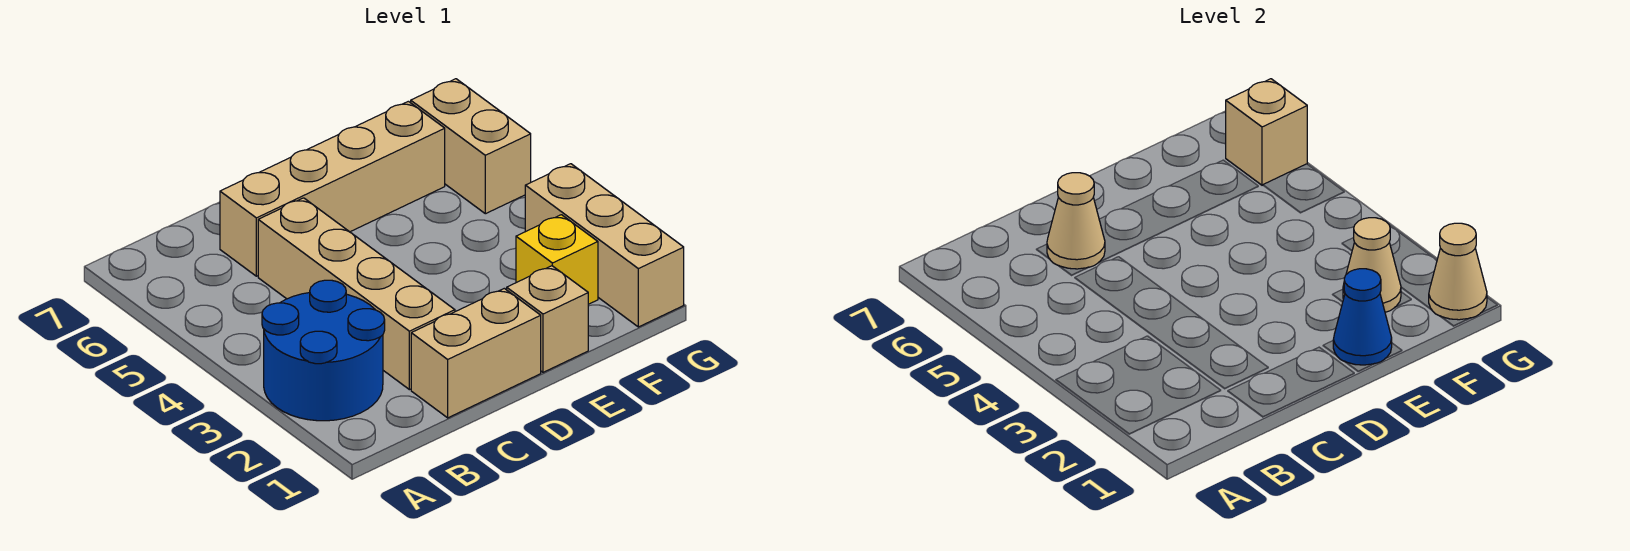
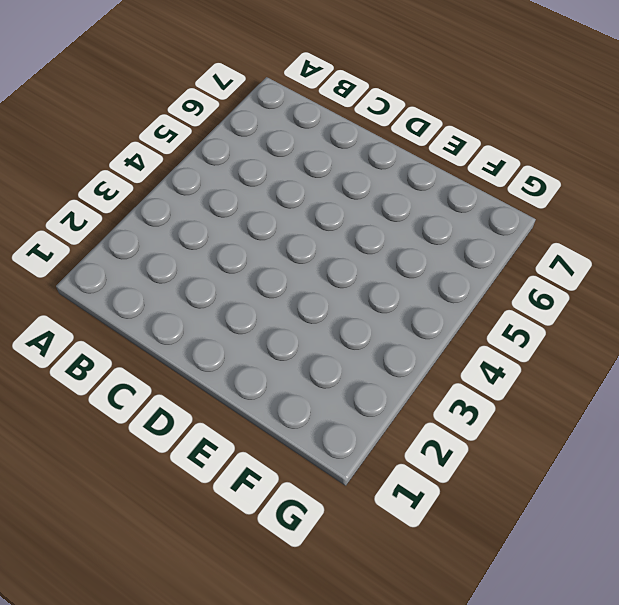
none -> blue 2x2 round brick [262,280,385,421]
none -> tan 1x2 brick [411,288,541,418]
none -> tan 1x4 brick [258,198,455,390]

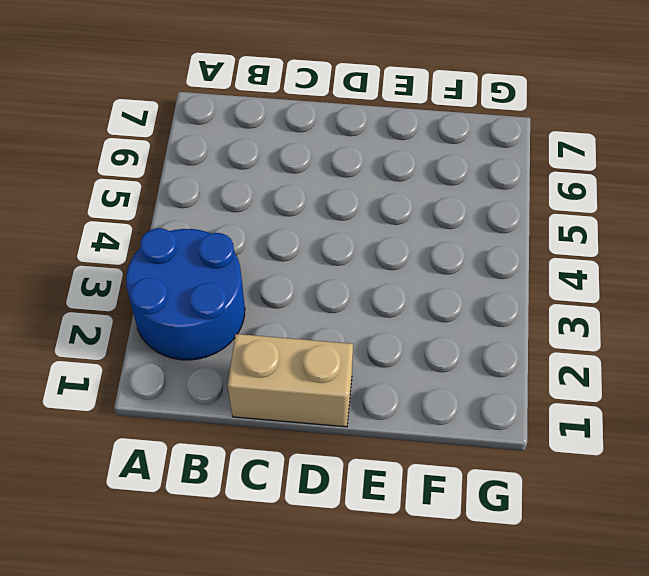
none -> tan 1x4 brick [258,198,455,390]
none -> tan 1x4 brick [220,101,445,276]
none -> tan 1x1 brick [507,266,588,372]

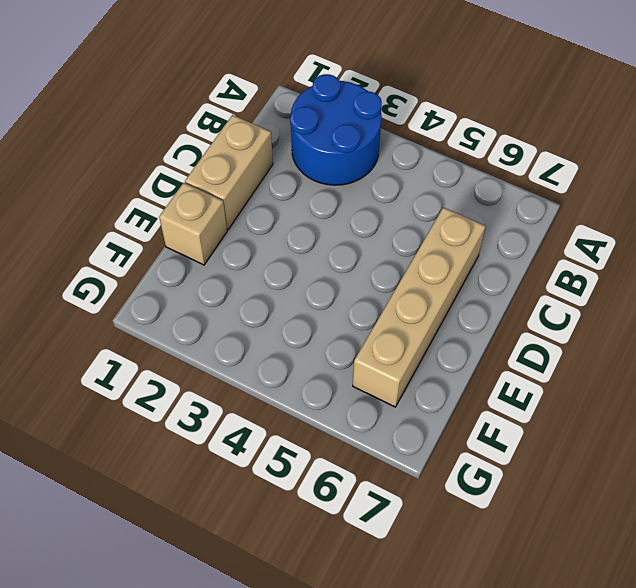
none -> tan 1x4 brick [258,198,455,390]
none -> yellow 1x1 brick [516,215,598,304]
none -> tan 1x3 brick [525,164,684,327]

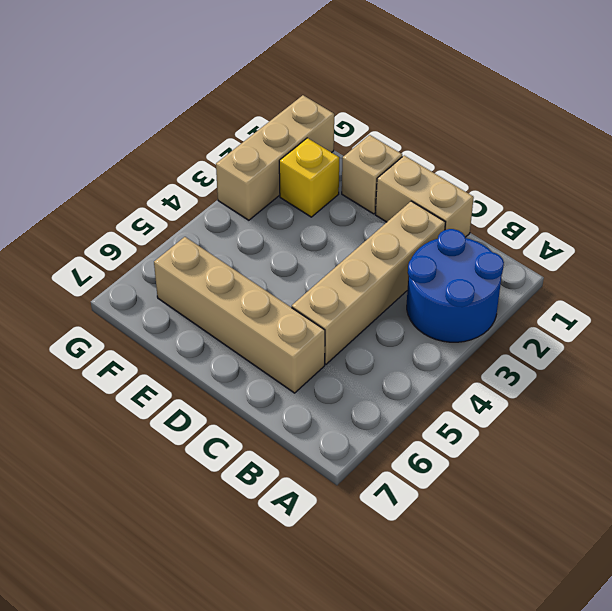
none -> tan 1x2 brick [411,79,531,214]
none -> tan 1x1 cone [1047,173,1105,269]
none -> blue 1x1 cone [1333,269,1392,365]

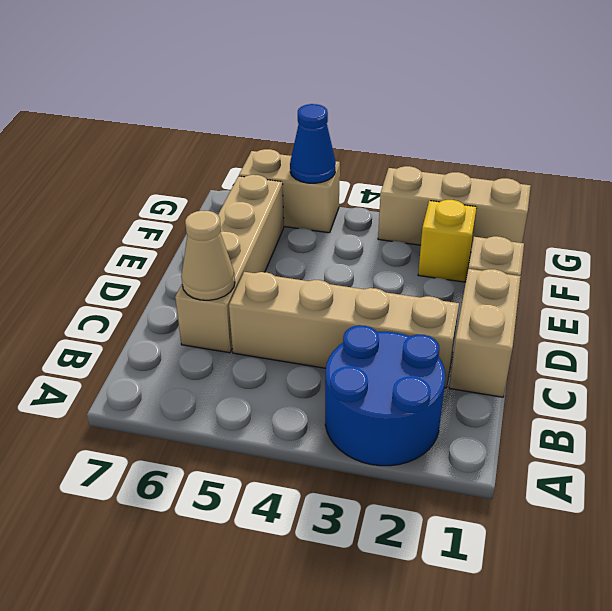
blue 1x1 cone [290,104,336,183] -> blue 1x1 cone moved to [1333,269,1392,365]
none -> tan 1x1 cone [1343,218,1401,312]
none -> tan 1x1 cone [1429,223,1487,320]
none -> tan 1x1 brick [1226,79,1307,185]

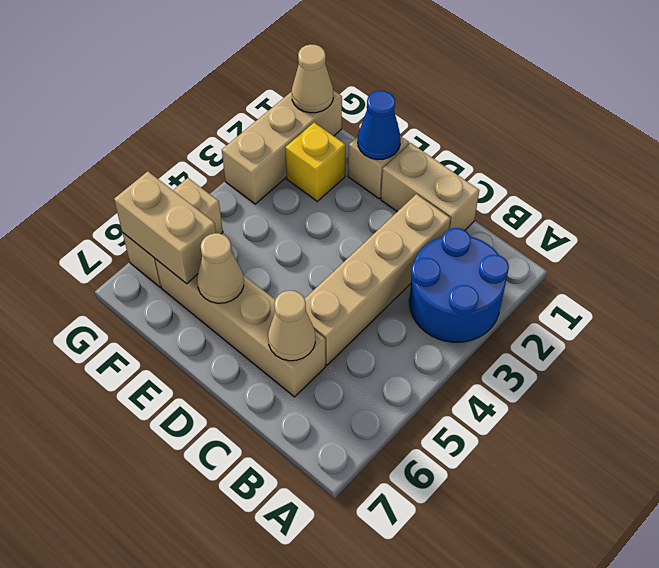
tan 1x1 cone [197,233,244,303] -> tan 1x1 cone moved to [1343,218,1401,312]
tan 1x2 brick [114,171,216,284] -> tan 1x1 brick [1226,79,1307,185]

